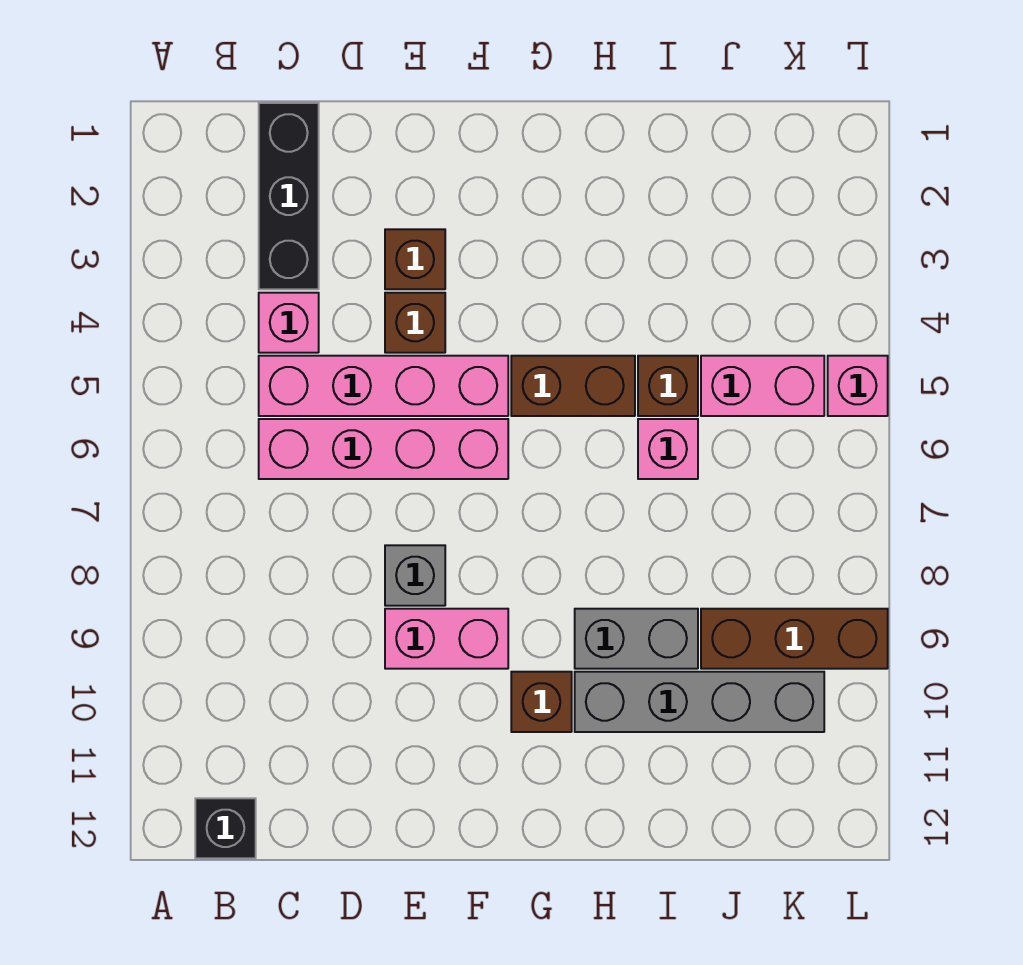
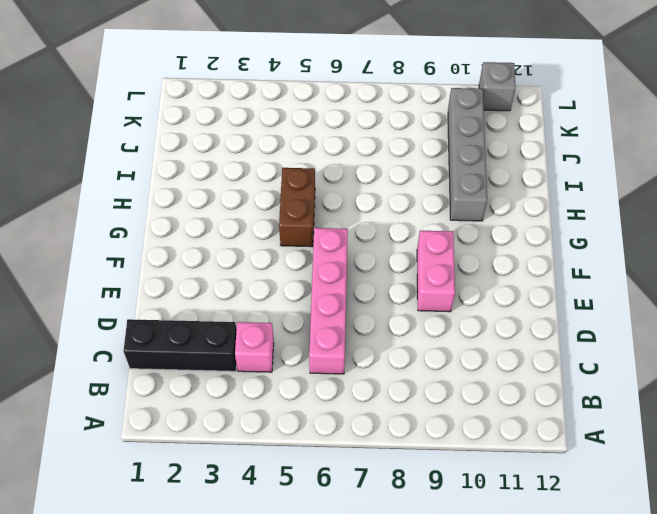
grey 1x1 brick [479,62,516,111] -> grey 1x1 brick moved to [385,545,445,606]
none -> black 1x1 brick [195,798,256,858]
none -> pink 1x4 brick [259,356,508,416]
none -> brown 1x1 brick [385,229,445,289]

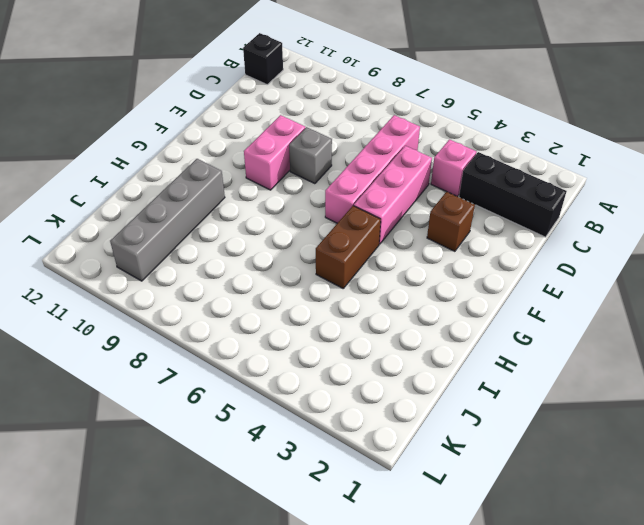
pink 1x3 brick [354,146,432,244] -> pink 1x4 brick [259,356,508,416]
none -> brown 1x1 brick [385,293,445,353]
none -> brown 1x1 brick [511,672,572,732]
none -> grey 1x2 brick [575,609,698,669]

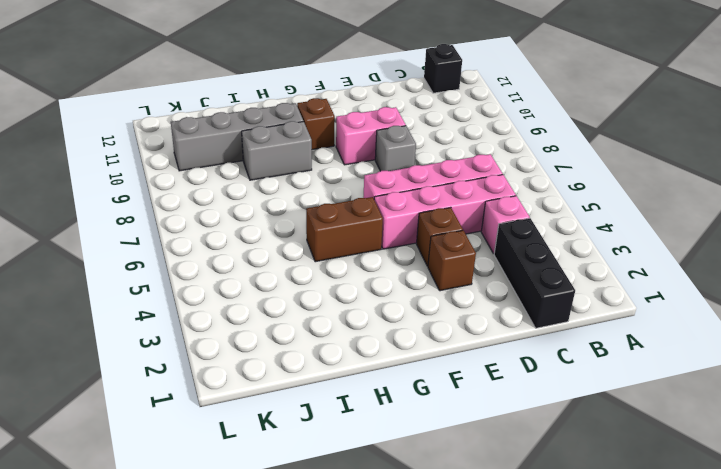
none -> brown 1x1 brick [638,356,698,416]
none -> pink 1x1 brick [638,419,698,479]
none -> pink 1x2 brick [701,356,824,416]

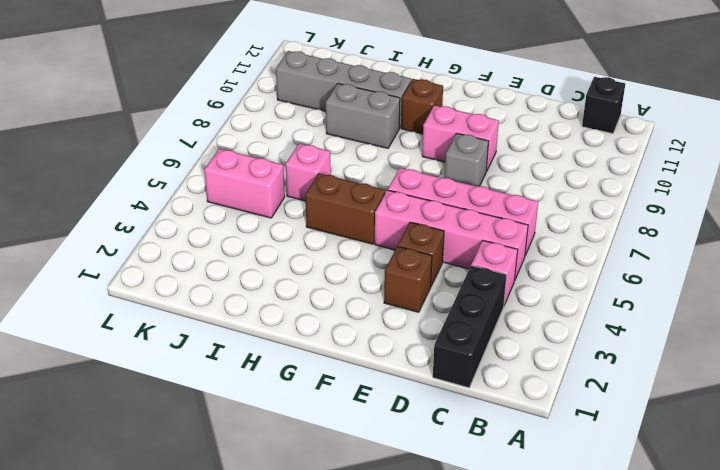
none -> brown 1x1 brick [638,356,698,416]
none -> brown 1x3 brick [701,609,888,669]
none -> pink 1x1 brick [828,356,888,416]

